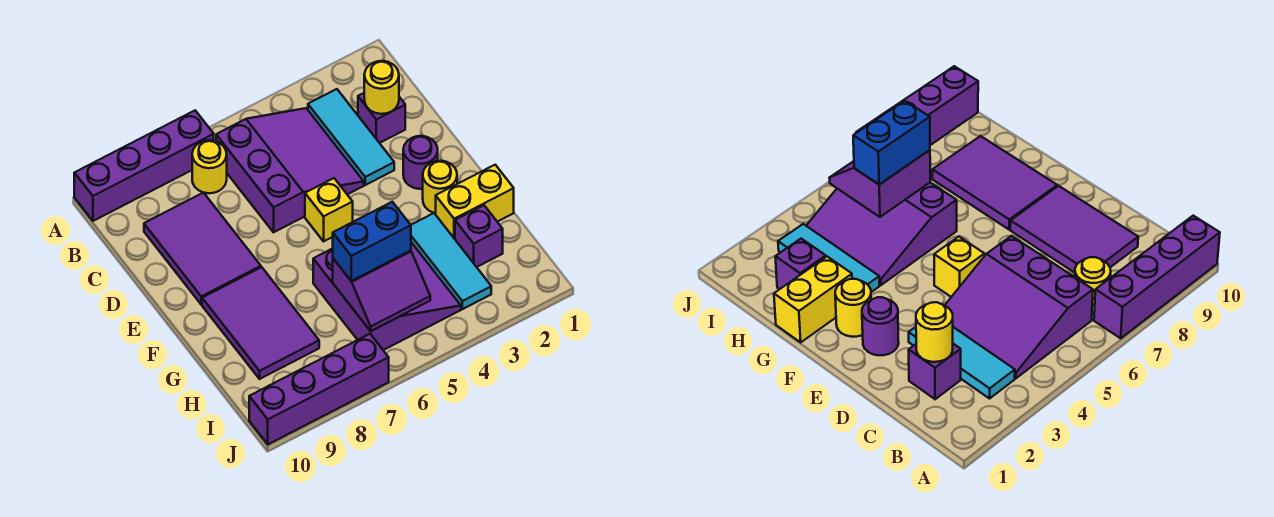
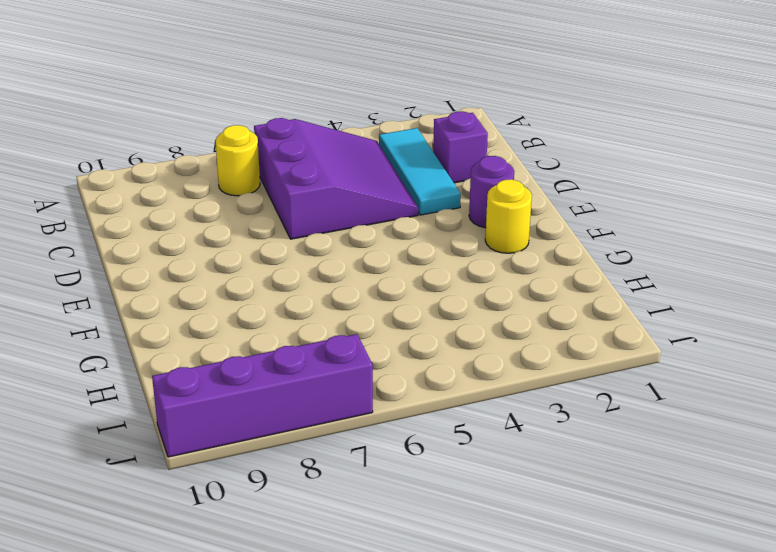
none -> purple 1x4 brick [74,111,214,221]
none -> purple 2x3 tile [144,193,261,304]
none -> yellow 1x1 brick [305,178,353,241]

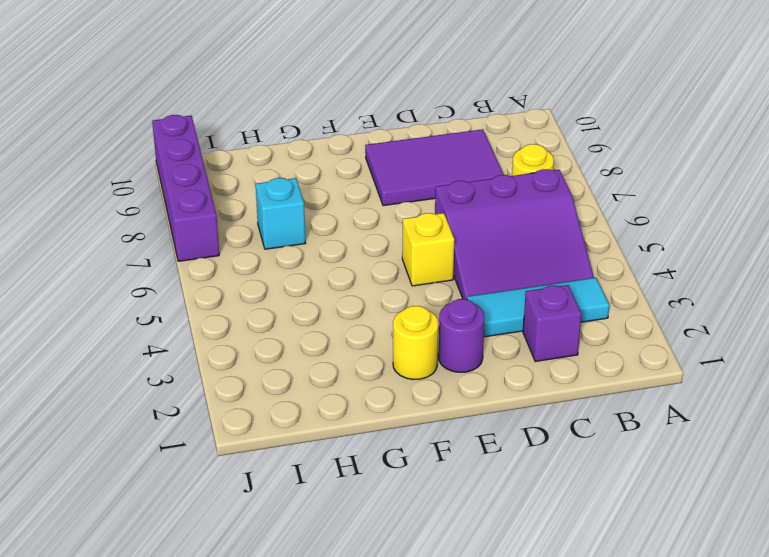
cyan 1x1 brick [256,178,305,249] -> none
none -> purple 1x4 brick [74,111,214,221]
none -> purple 2x3 tile [202,267,319,379]
none -> yellow 1x2 brick [436,165,514,239]

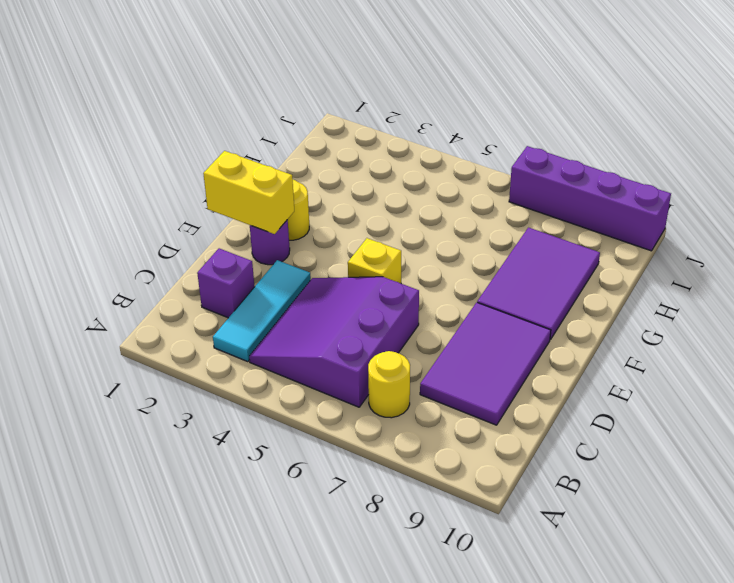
yellow 1x2 brick [203,151,294,234] -> yellow 1x2 brick moved to [436,165,514,239]
none -> purple 1x4 brick [74,111,214,221]
none -> cyan 1x3 tile [411,213,491,309]
none -> purple 3x3 slope [313,242,461,350]

